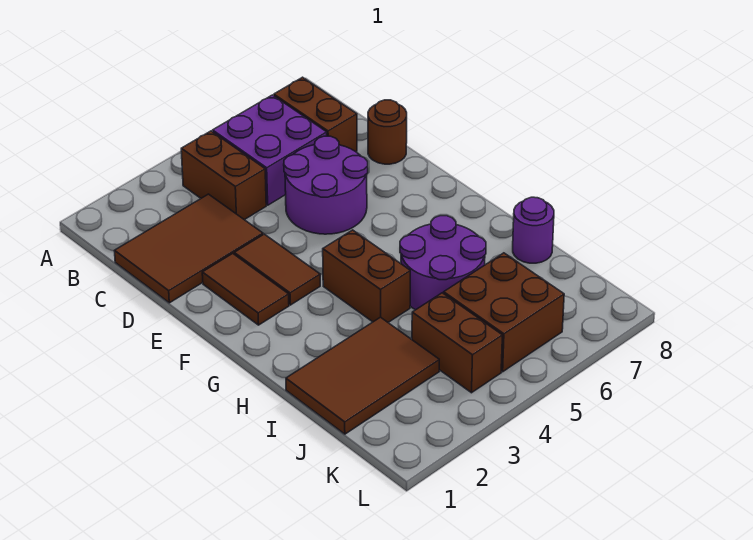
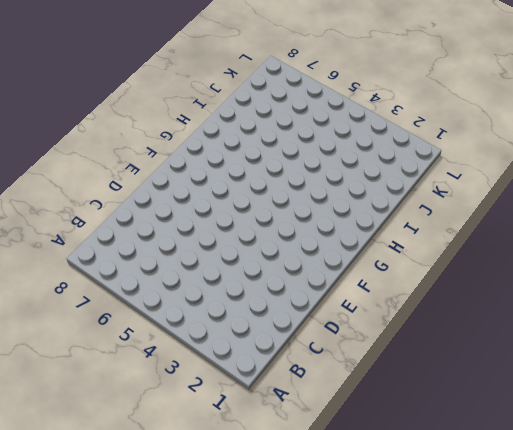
none -> brown 1x2 brick [181,131,266,220]
none -> purple 2x2 brick [213,95,327,205]
none -> brown 1x2 brick [274,77,357,152]

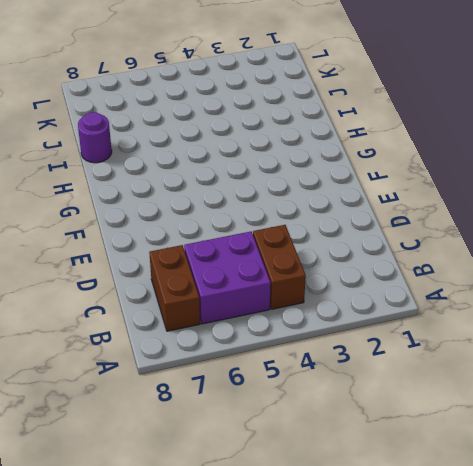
none -> brown 2x3 tile [114,194,263,303]
none -> purple 2x2 round brick [284,136,368,234]
none -> brown 1x1 round brick [368,100,407,164]

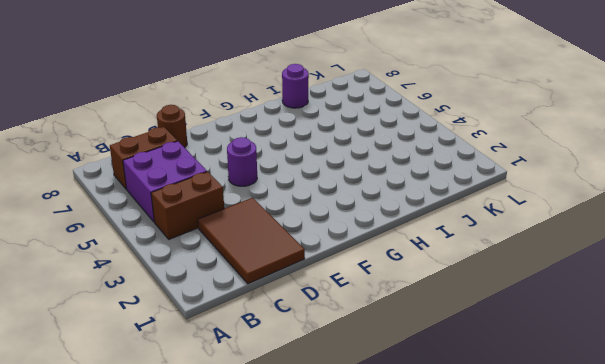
purple 1x1 round brick [227,137,257,186] -> purple 2x2 round brick [284,136,368,234]
none -> brown 1x2 tile [202,253,289,325]
none -> brown 1x2 tile [234,234,320,305]
none -> brown 1x2 brick [323,230,410,322]

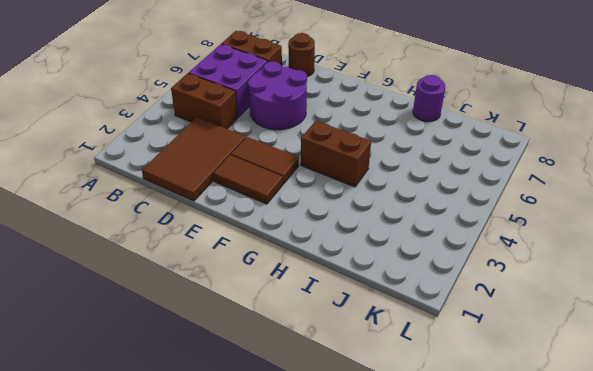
none -> purple 2x2 round brick [400,216,486,310]
none -> brown 2x3 tile [286,317,439,434]
none -> brown 1x2 brick [412,293,502,393]

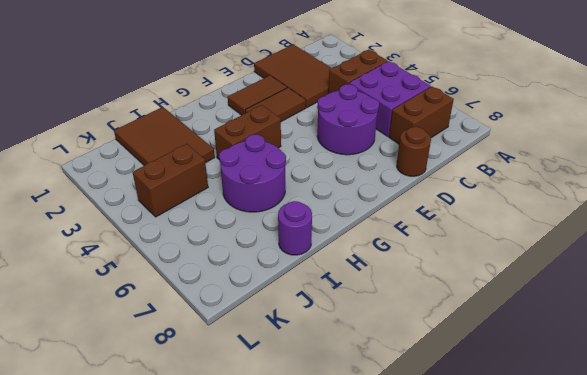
none -> brown 2x2 brick [444,253,564,372]

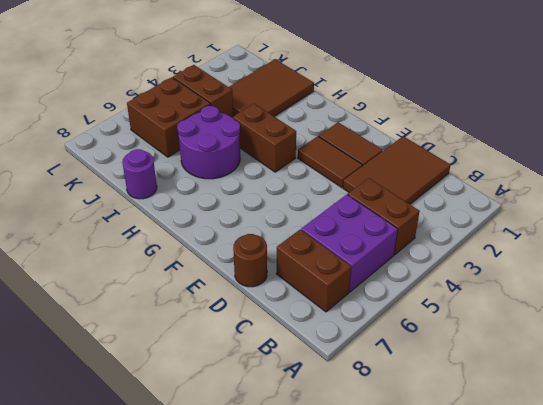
none -> purple 2x2 round brick [284,136,368,234]

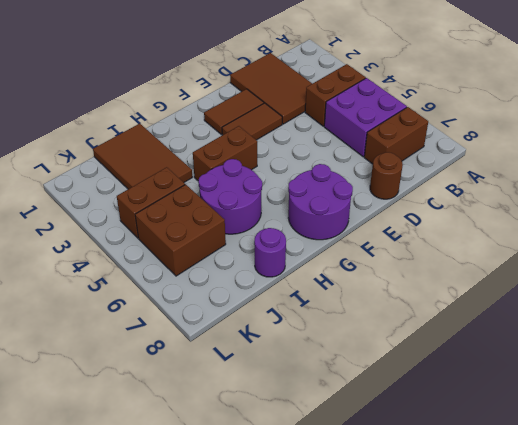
purple 2x2 round brick [288,164,353,240] -> purple 2x2 round brick moved to [284,136,368,234]

